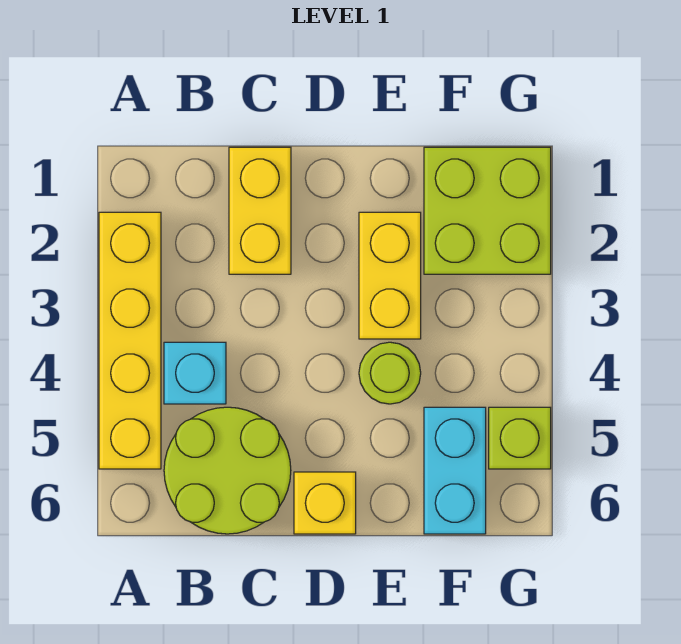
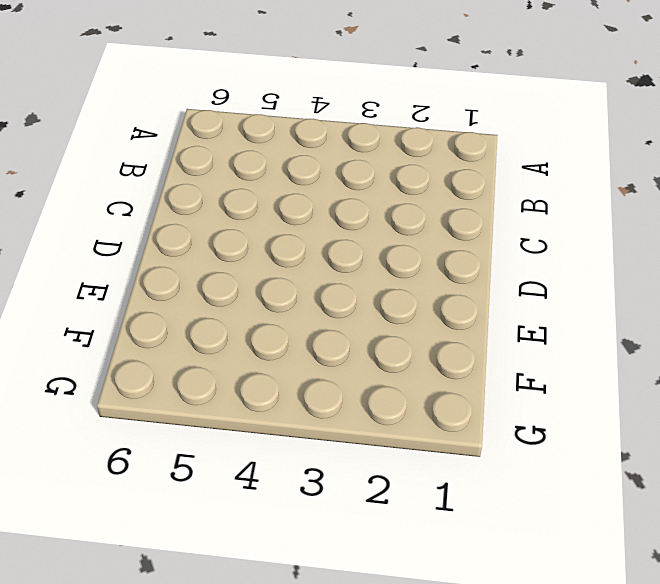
none -> yellow 1x4 brick [99,212,161,469]
none -> cyan 1x1 brick [164,342,226,404]

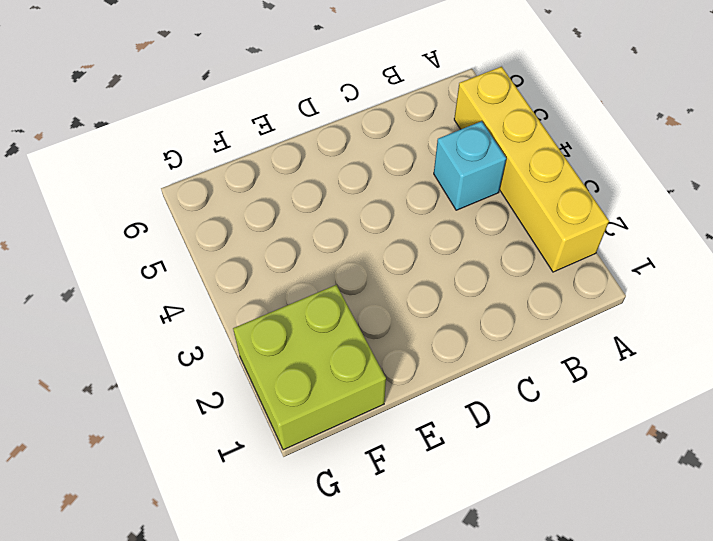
none -> lime 2x2 round brick [164,407,291,534]
none -> yellow 1x2 brick [229,147,291,274]

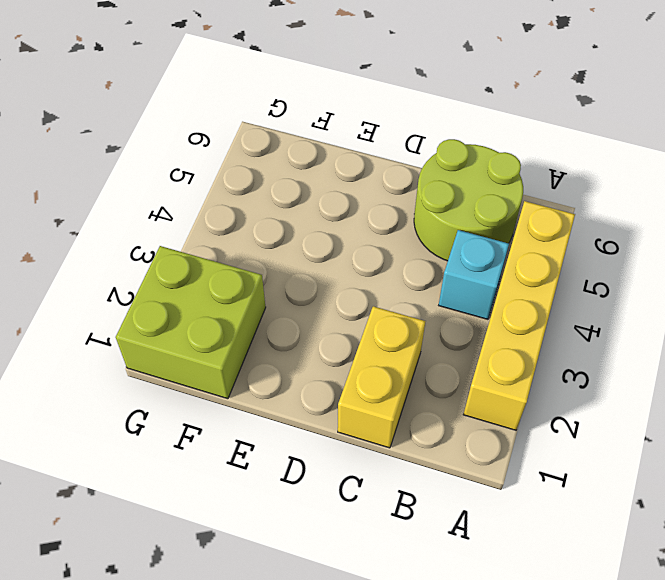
none -> yellow 1x1 brick [294,472,356,534]
none -> yellow 1x2 brick [359,212,421,339]

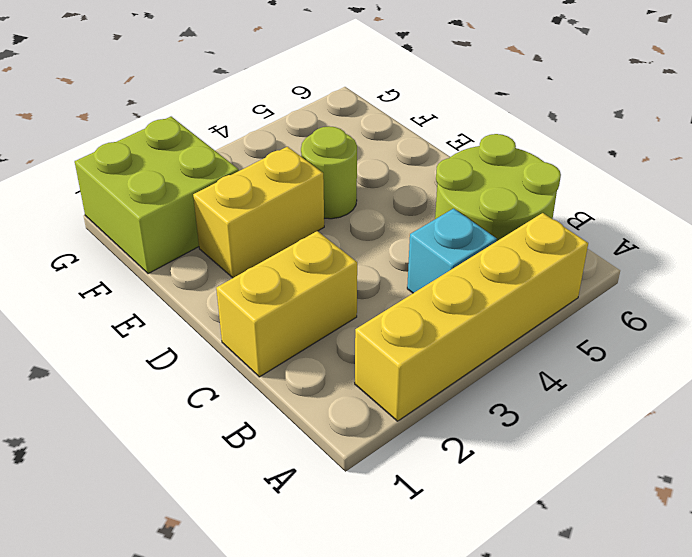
none -> yellow 1x1 brick [294,472,356,534]
none -> cyan 1x2 brick [424,407,486,534]

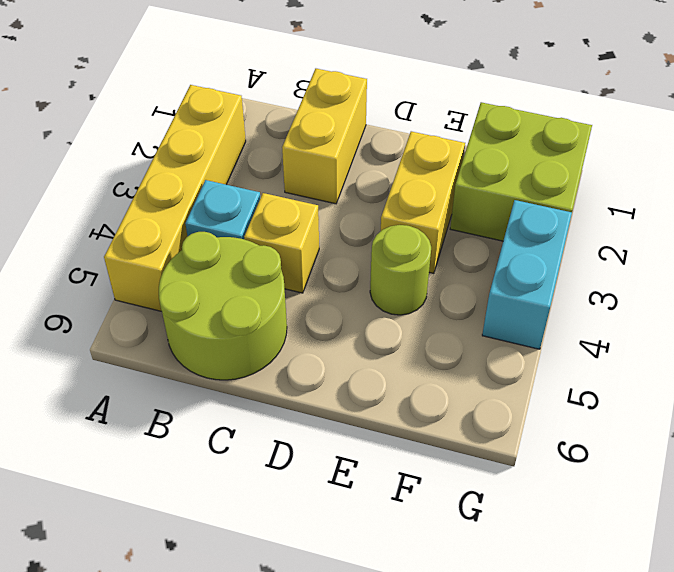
yellow 1x1 brick [244,193,319,293] -> yellow 1x1 brick moved to [294,472,356,534]
cyan 1x2 brick [482,200,572,349] -> cyan 1x2 brick moved to [424,407,486,534]
none -> lime 1x1 brick [489,407,551,469]

